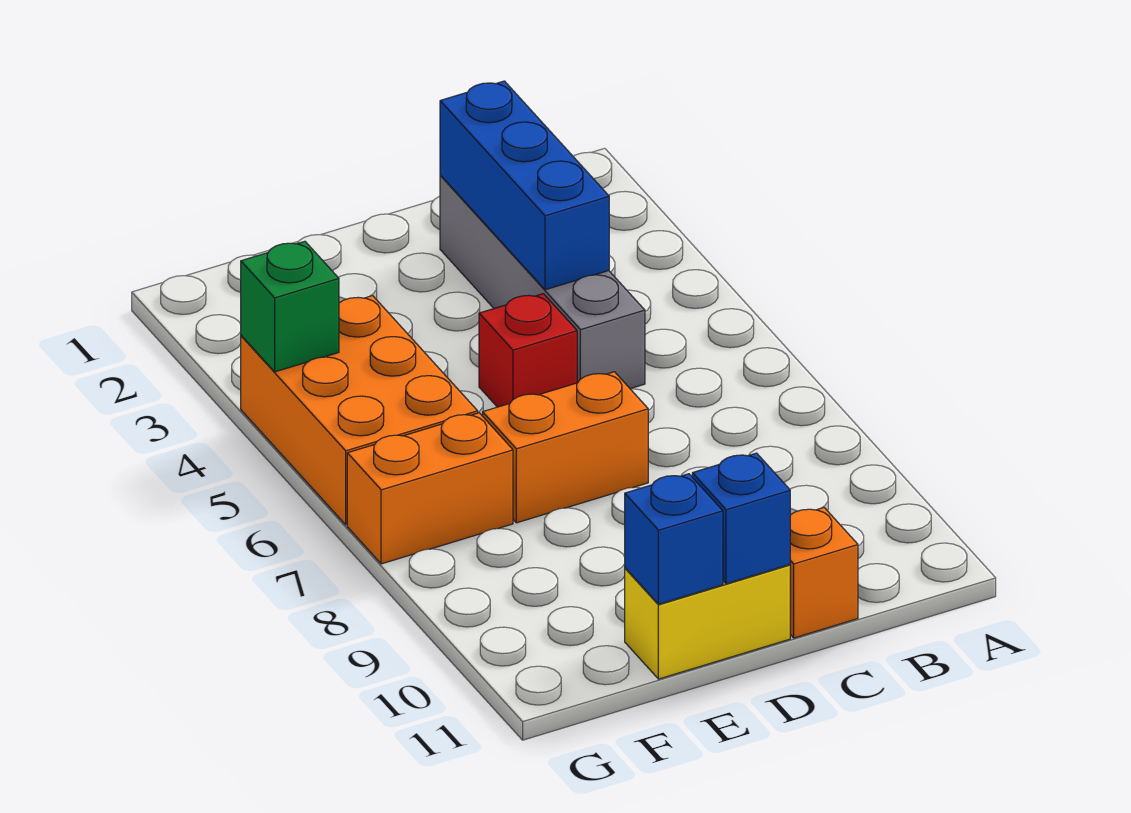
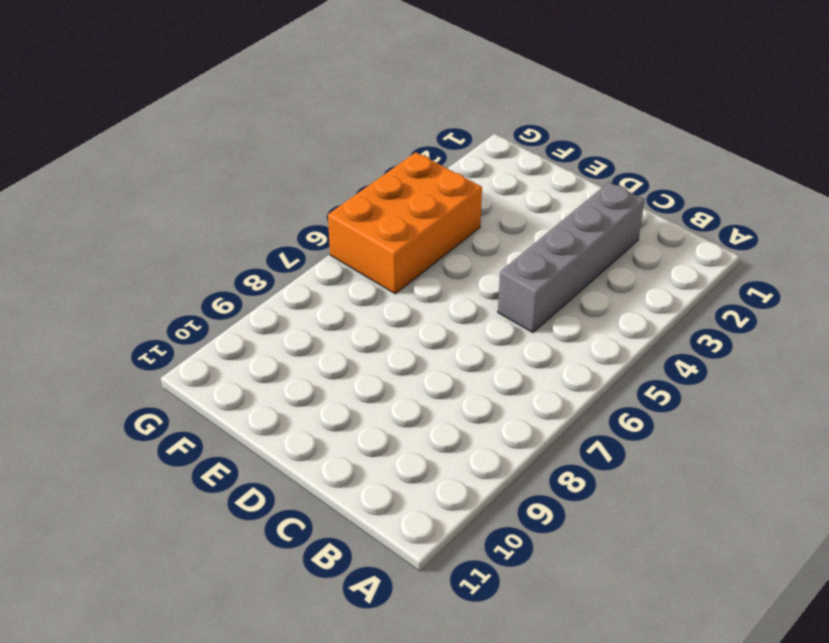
none -> orange 1x1 brick [790,508,858,638]
none -> red 1x1 brick [479,294,577,407]

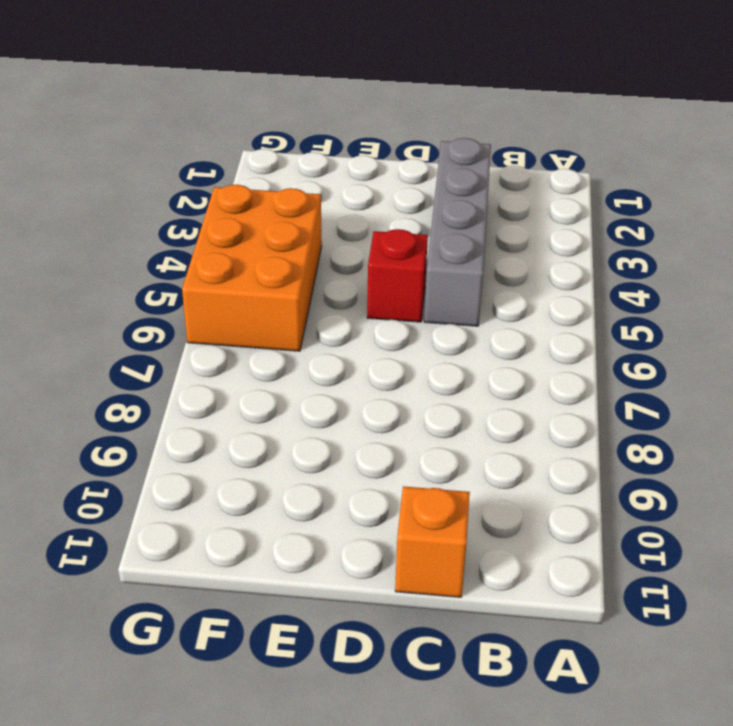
none -> orange 1x2 brick [483,372,648,523]
none -> yellow 1x2 brick [625,565,790,679]

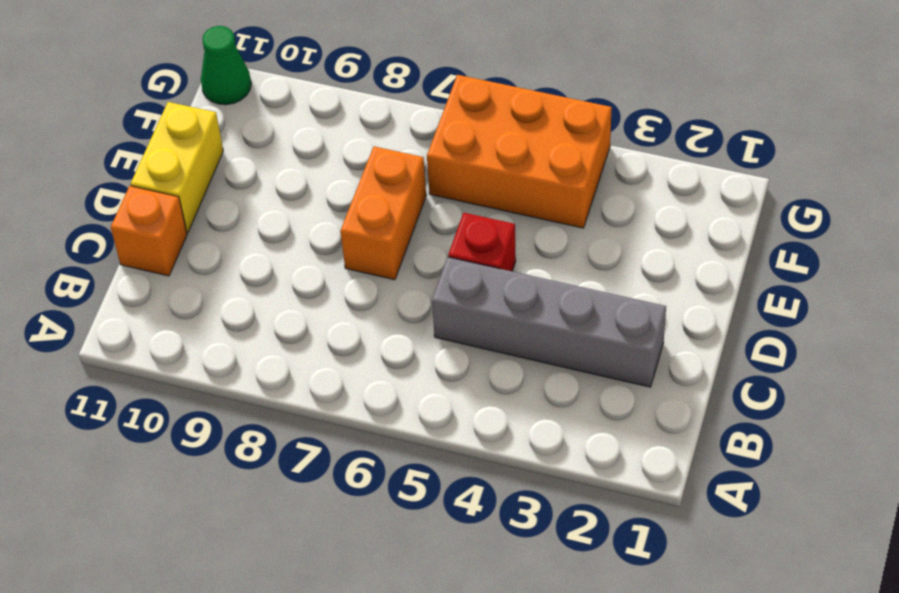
green 1x1 cone [201,26,251,105] -> none
none -> orange 1x2 brick [347,413,513,564]
none -> blue 1x3 brick [440,81,609,290]

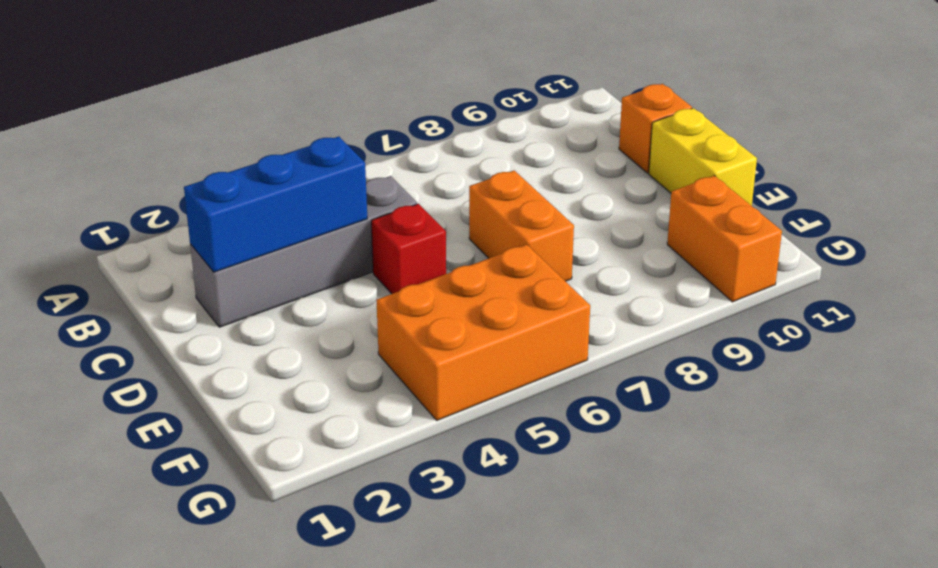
orange 1x2 brick [667,176,782,302] -> orange 1x2 brick moved to [347,413,513,564]
none -> blue 1x1 brick [692,453,790,584]
none -> blue 1x1 brick [625,474,723,604]

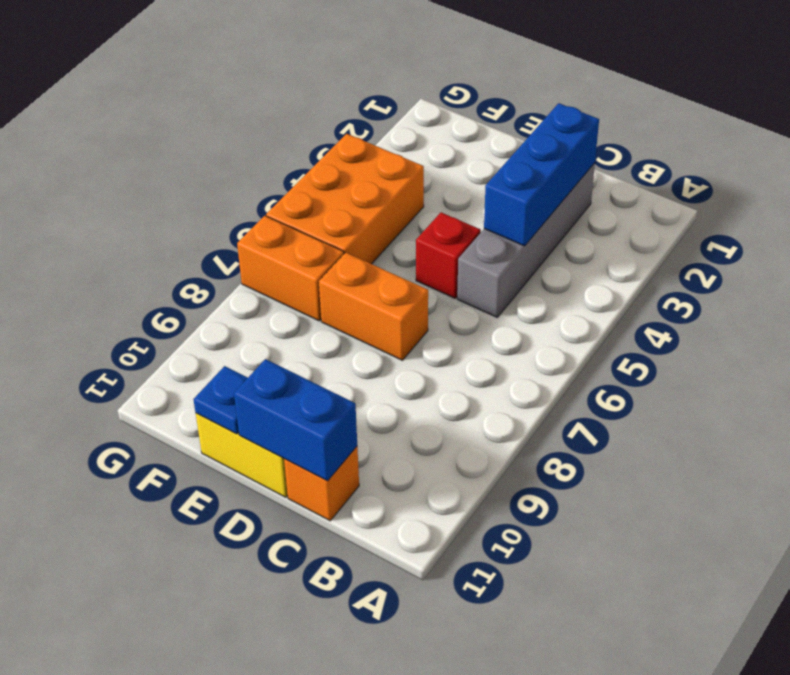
blue 1x2 brick [234,359,357,481] -> blue 1x1 brick [692,453,790,584]
blue 1x1 plate [193,366,248,434] -> blue 1x1 brick [625,474,723,604]
none -> green 1x1 brick [241,241,339,372]

